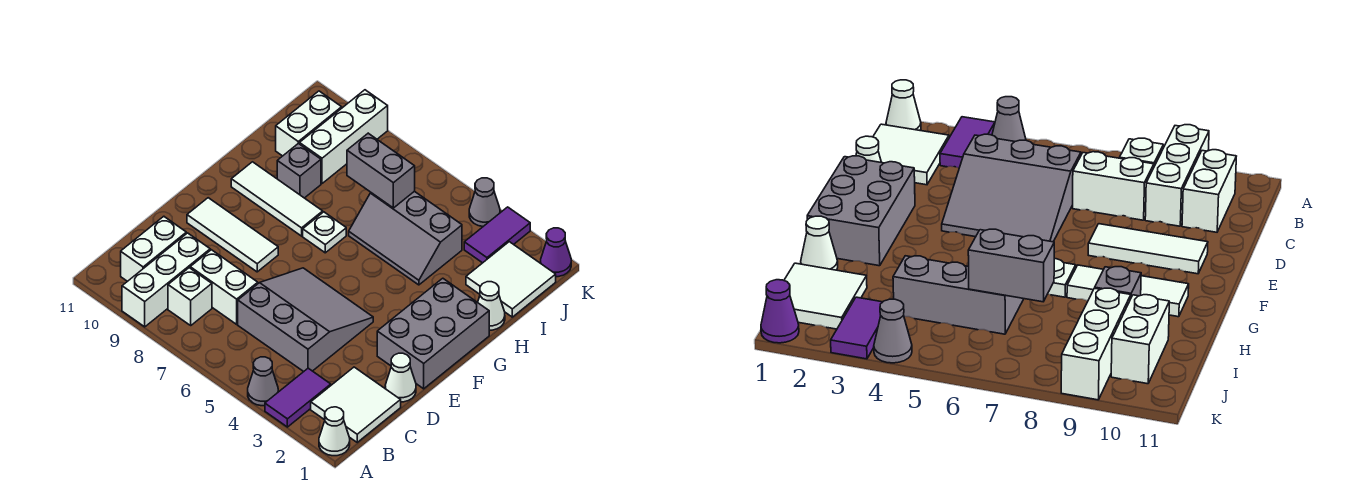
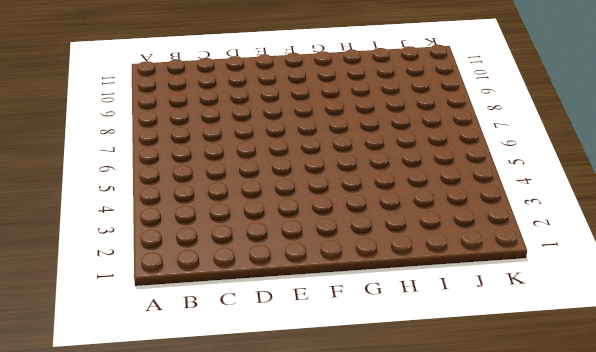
none -> white 1x1 cone [319,407,350,456]
none -> purple 1x2 tile [265,368,331,427]
none -> grey 1x1 cone [248,357,278,406]

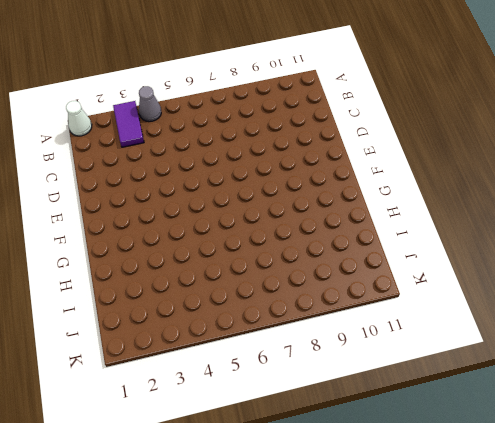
none -> white 1x3 brick [122,233,210,327]
none -> white 2x2 tile [311,367,401,442]
none -> white 1x1 brick [168,268,212,325]

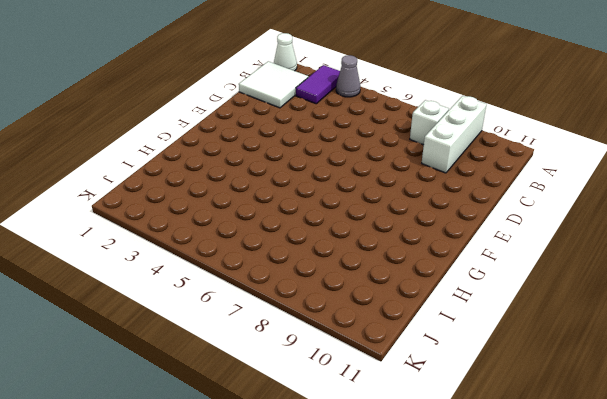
none -> white 1x2 brick [121,216,186,281]
none -> grey 3x3 slope [238,268,373,372]
none -> white 1x2 brick [190,250,258,324]

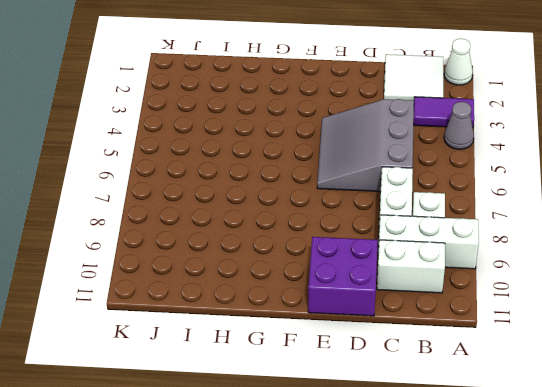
purple 2x2 brick [308,237,378,316] -> white 1x3 tile [187,198,278,272]
none -> white 1x1 cone [385,353,416,402]
none -> grey 2x3 brick [377,278,489,389]
none -> white 1x1 plate [303,212,346,253]

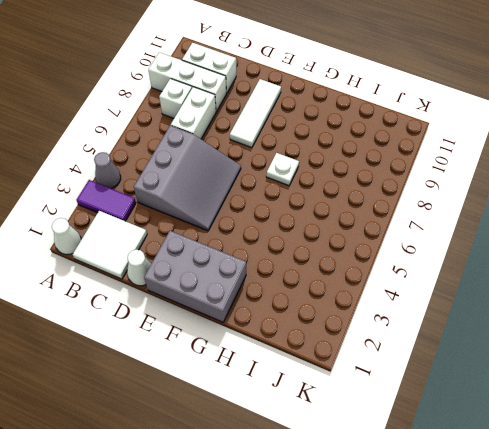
none -> white 1x3 tile [231,162,323,236]
none -> white 1x1 cone [478,282,505,330]
none -> grey 2x3 slope [349,191,462,285]

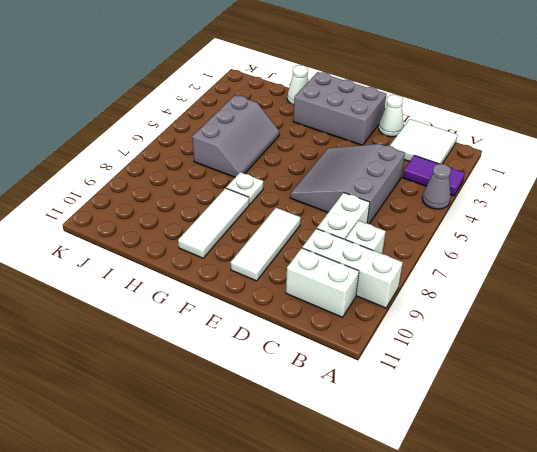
none -> white 1x1 cone [319,407,350,456]
none -> grey 1x1 brick [277,143,321,198]
none -> white 2x2 tile [466,242,556,317]

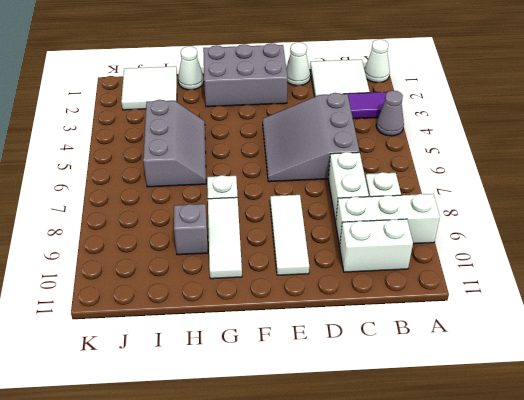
none -> white 1x3 brick [299,90,388,183]
none -> white 1x2 brick [276,91,342,156]
none -> purple 1x2 tile [464,207,530,263]

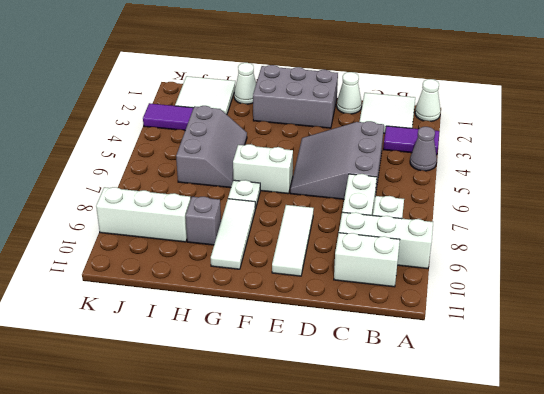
white 1x2 brick [233,144,293,194] -> white 1x2 brick moved to [276,91,342,156]
none -> purple 1x1 cone [541,228,571,277]
none -> grey 1x1 cone [469,178,500,226]
none -> grey 1x2 brick [347,133,415,208]

